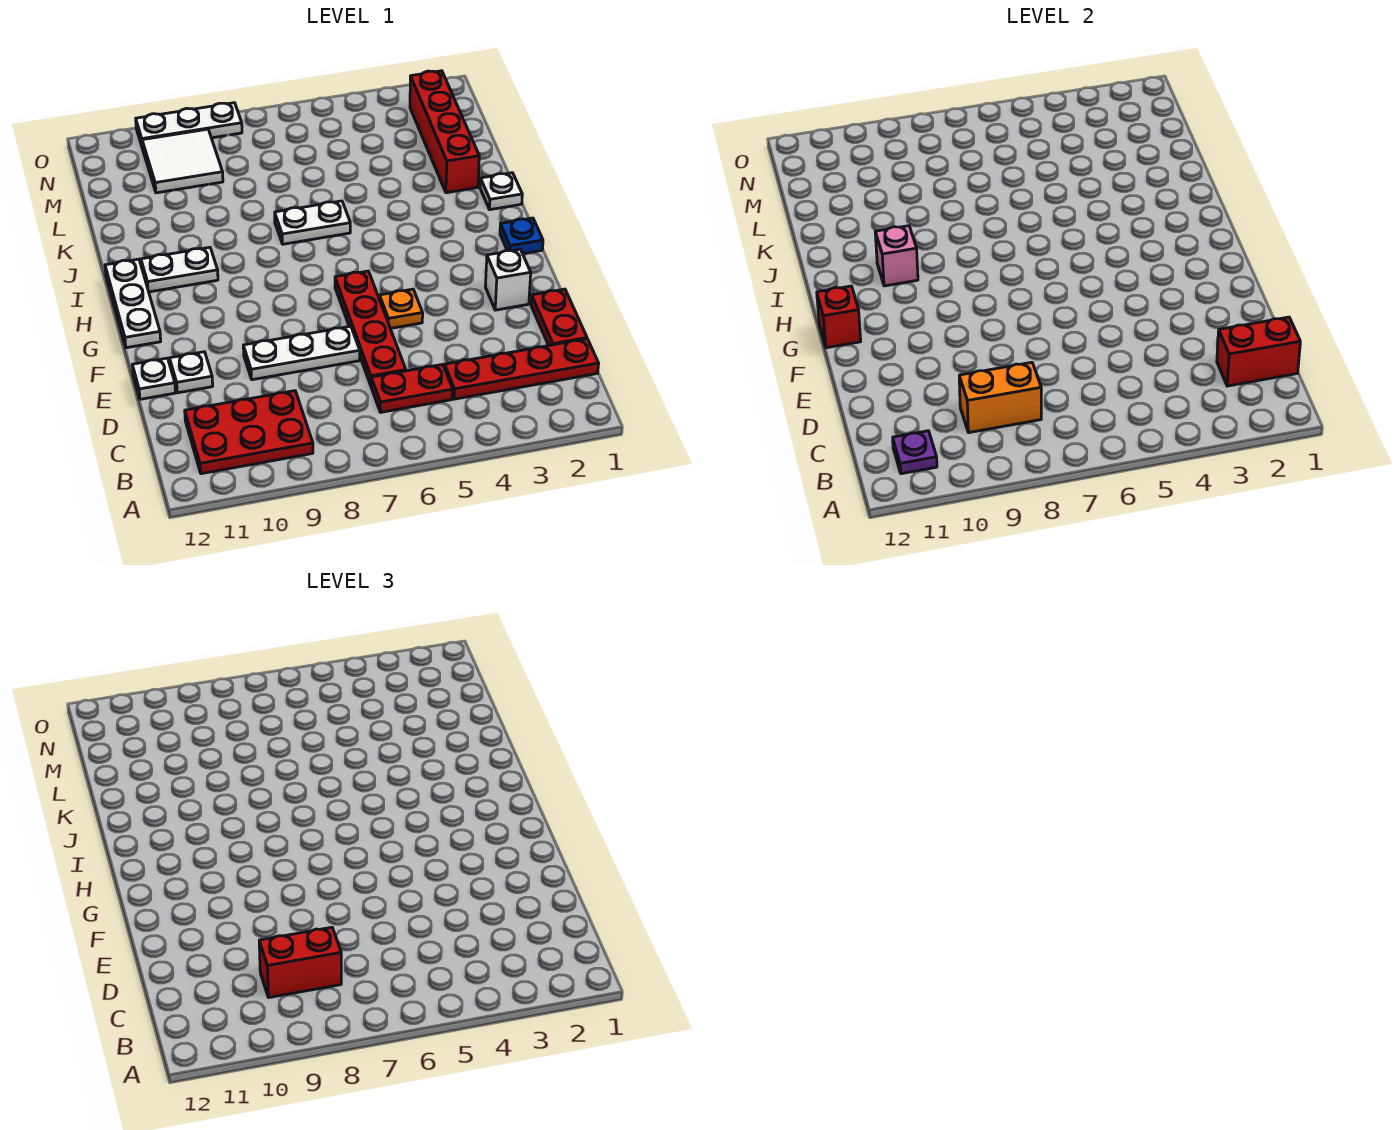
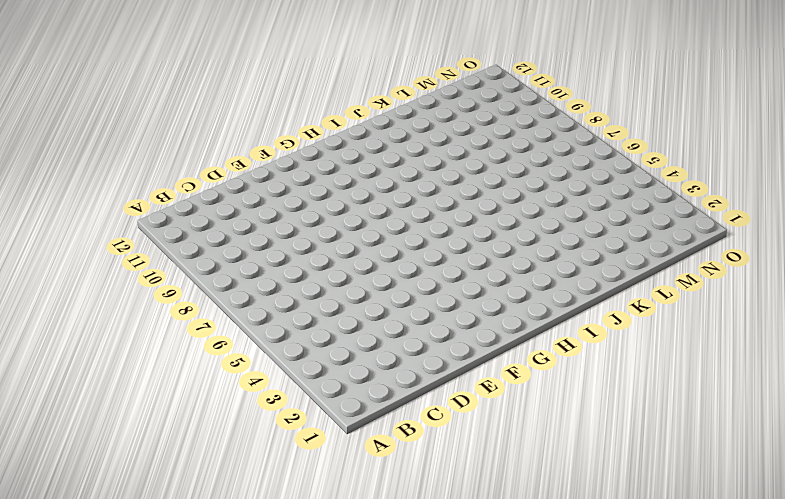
none -> red 2x3 plate [185,391,313,474]
none -> red 1x4 plate [445,339,599,399]
none -> red 1x2 plate [371,364,453,412]

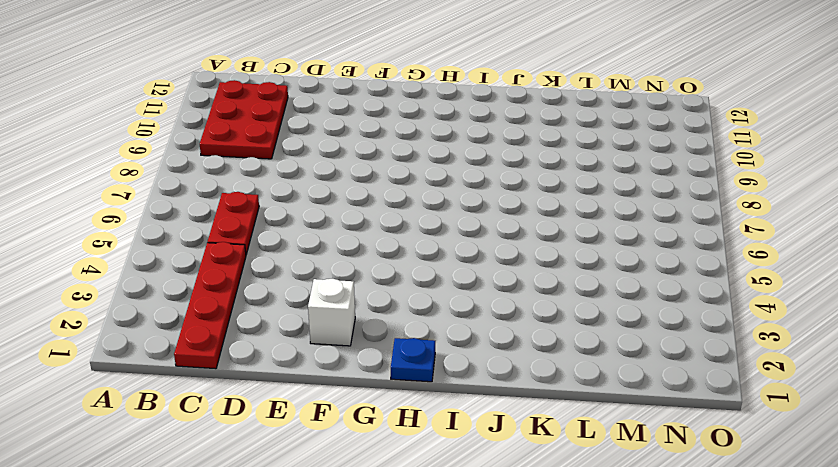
none -> red 1x2 plate [531,289,587,346]
none -> red 1x4 plate [335,271,406,385]
none -> white 1x3 plate [243,326,360,380]

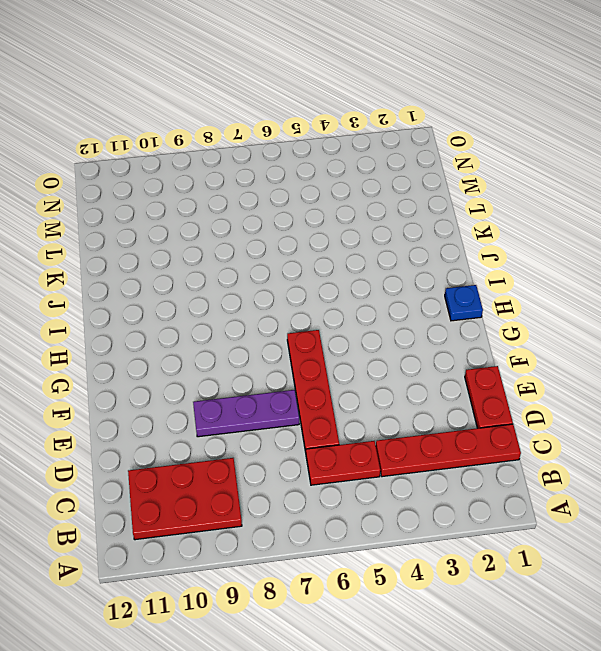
purple 1x3 plate [193,390,299,437] -> white 1x3 plate [243,326,360,380]
none -> white 1x1 plate [170,352,213,393]
none -> white 1x1 plate [132,358,175,399]
none -> white 1x1 brick [485,249,531,310]

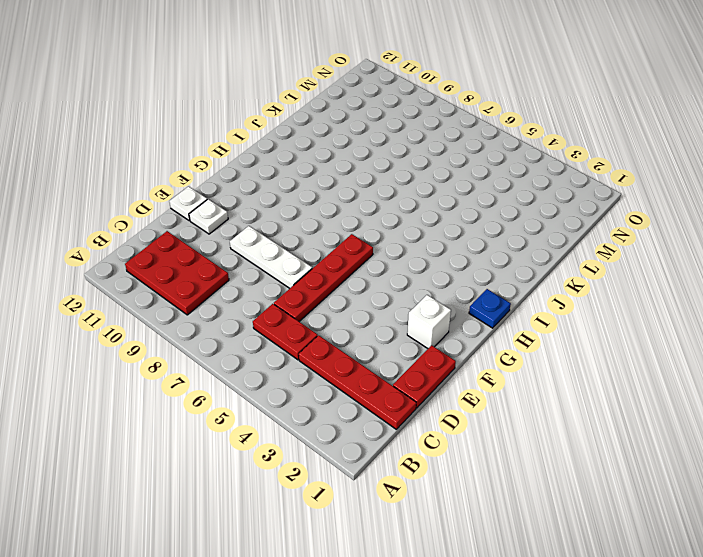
none -> orange 1x1 plate [379,289,423,328]
none -> white 1x3 plate [105,259,161,348]
none -> white 1x2 plate [141,247,218,292]

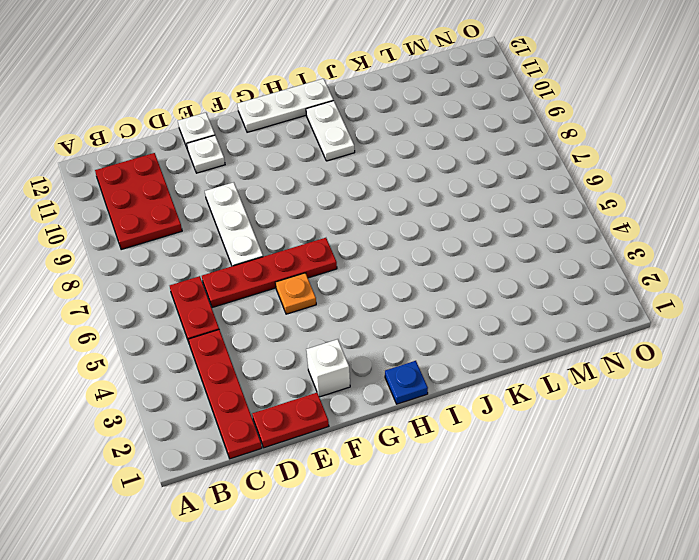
none -> white 1x1 plate [480,173,522,210]
none -> white 1x2 plate [275,201,350,244]
none -> red 1x4 brick [410,71,479,193]

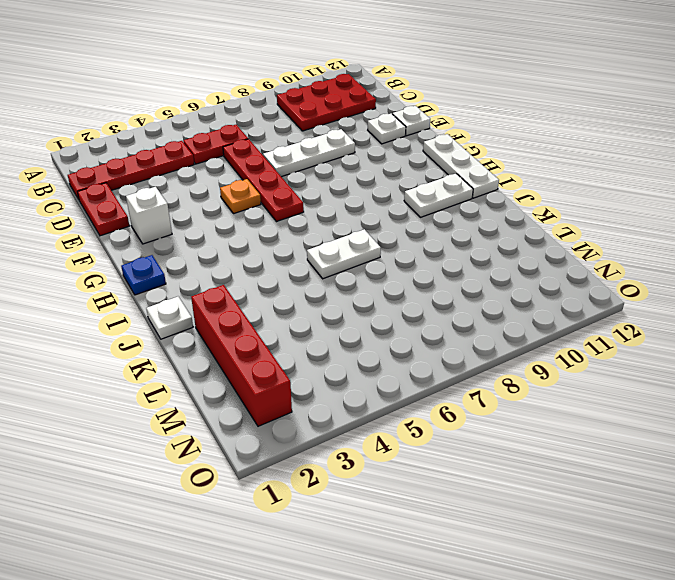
none -> white 2x2 tile [142,129,223,193]
none -> white 1x3 plate [136,103,242,148]
none -> purple 1x1 plate [893,431,937,474]

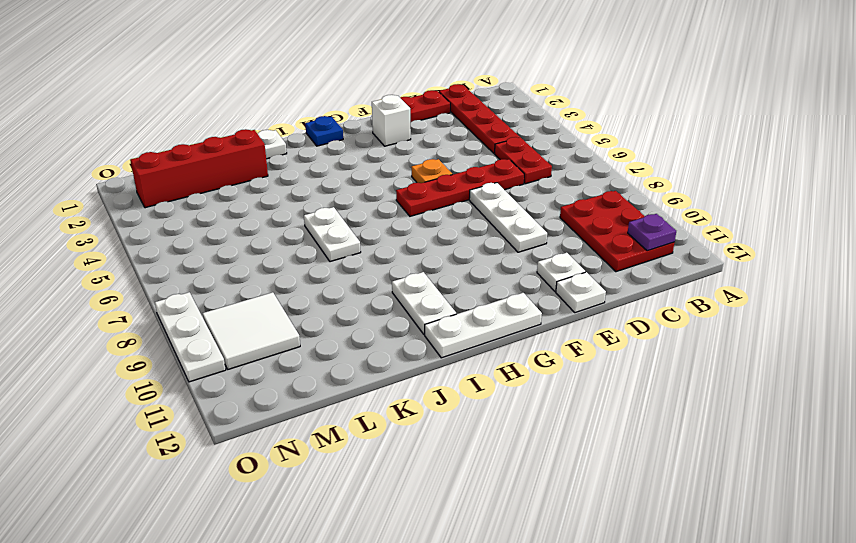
none -> red 1x2 brick [1217,317,1300,386]
none -> orange 1x2 brick [959,362,1041,433]
none -> red 1x1 brick [817,286,861,348]

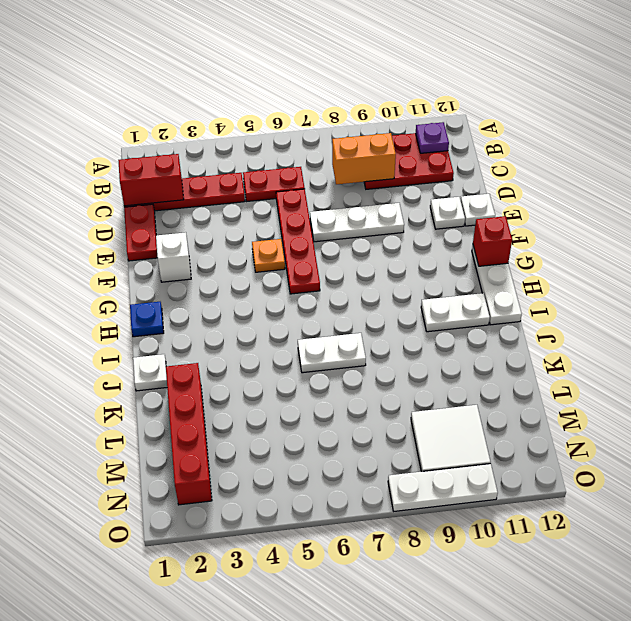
none -> pink 1x1 brick [875,226,918,286]
none -> red 1x2 brick [259,927,341,998]

